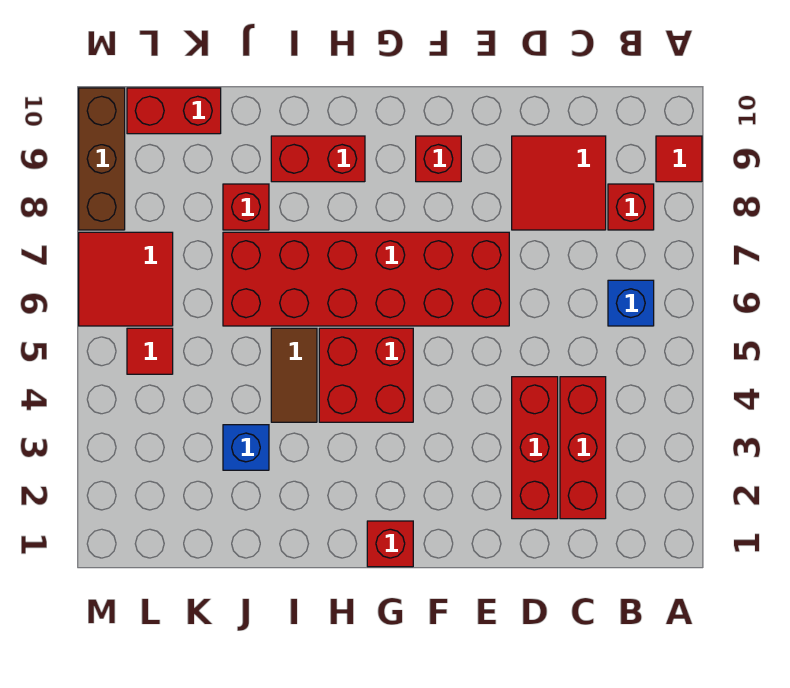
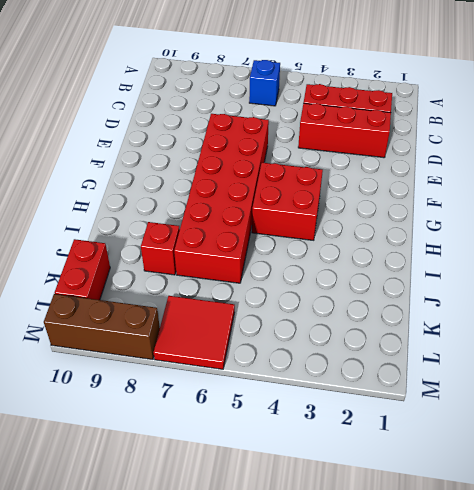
none -> red 1x1 tile [656,136,702,182]
none -> red 1x1 brick [608,184,654,230]
none -> red 2x2 tile [512,136,606,230]

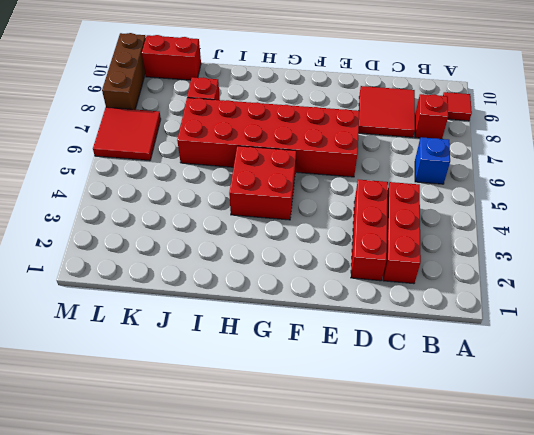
none -> red 1x1 brick [416,136,461,182]
none -> red 1x1 brick [367,521,413,567]
none -> red 1x2 brick [271,136,365,182]

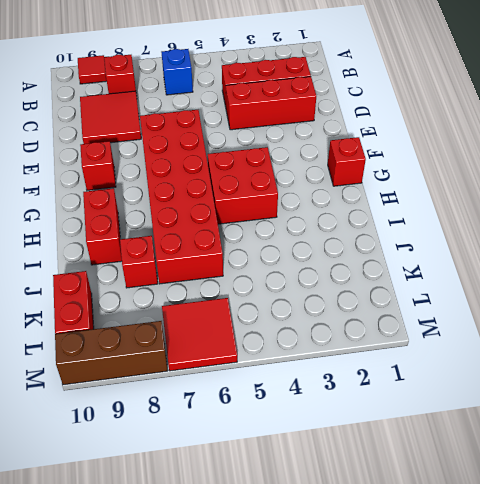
none -> brown 1x2 tile [271,328,317,422]
none -> blue 1x1 brick [223,425,269,470]
none -> red 1x1 tile [127,328,173,374]

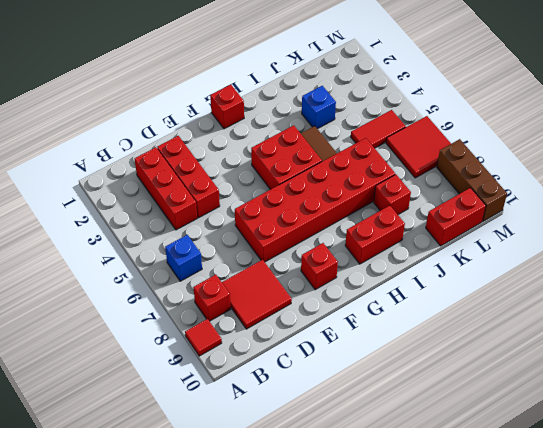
red 1x2 tile [351,110,406,148] -> red 1x1 tile [127,328,173,374]

